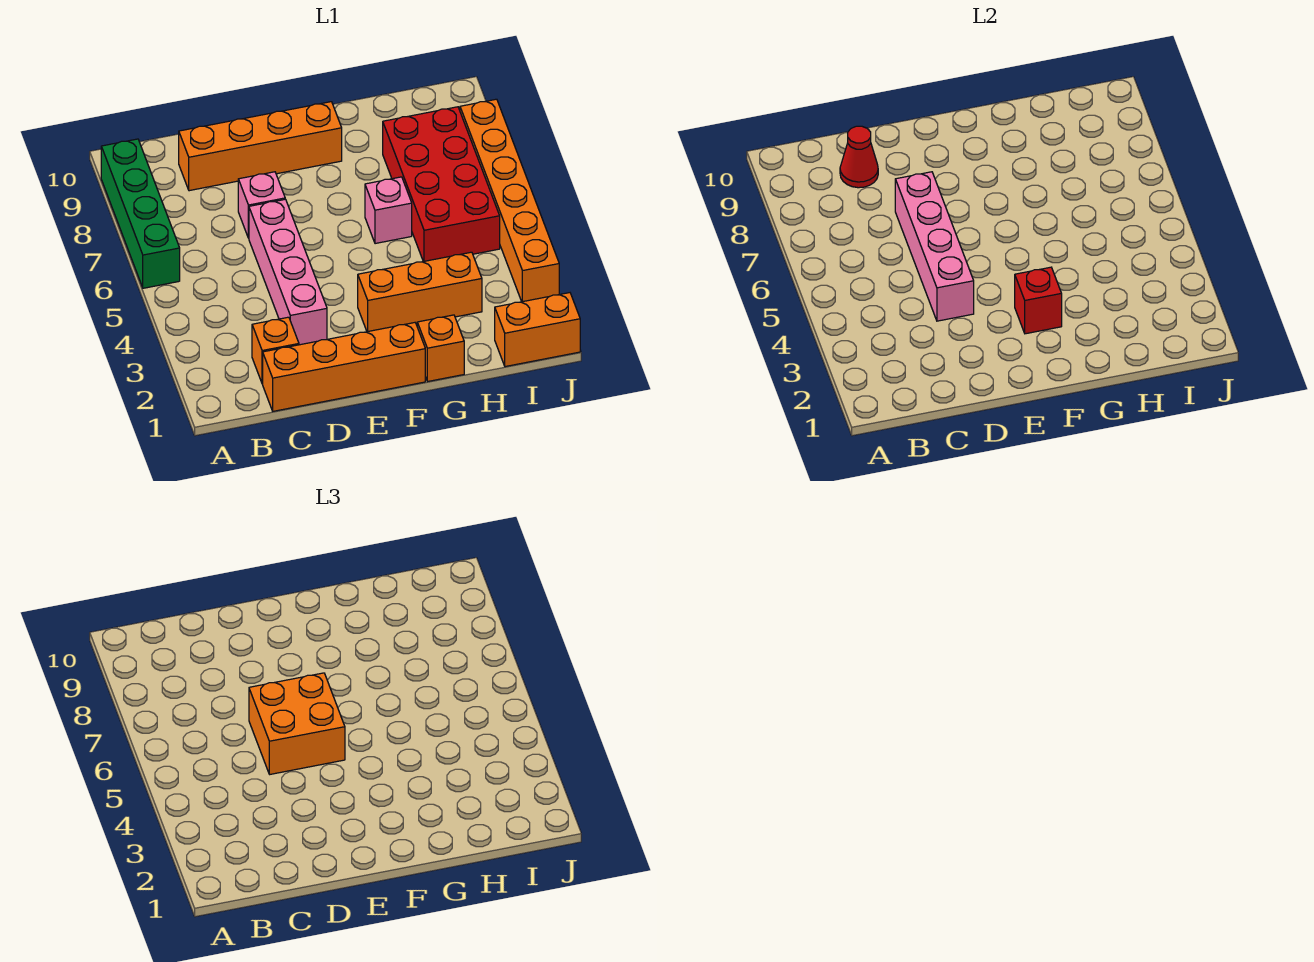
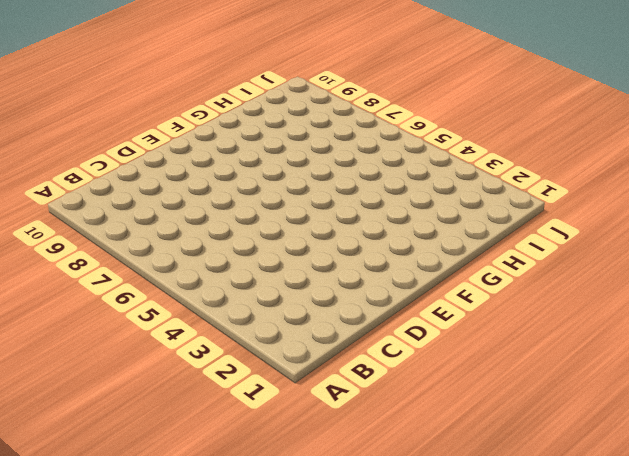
none -> green 1x4 brick [101,139,180,288]
none -> orange 1x4 brick [263,323,425,411]
none -> orange 1x1 brick [252,317,299,384]

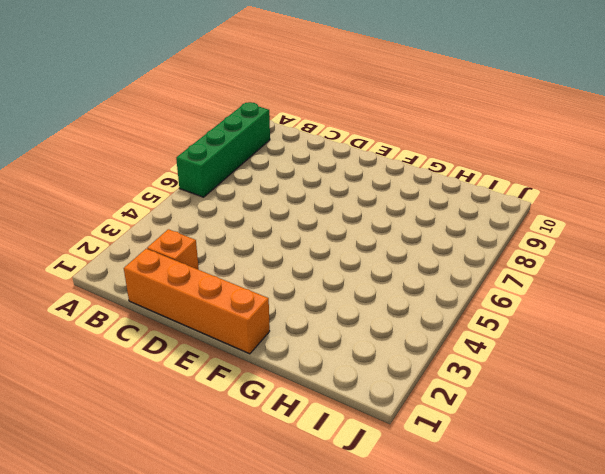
none -> orange 1x4 brick [179,102,342,191]
none -> pink 1x4 brick [249,199,327,345]
none -> pink 1x1 brick [238,172,285,238]

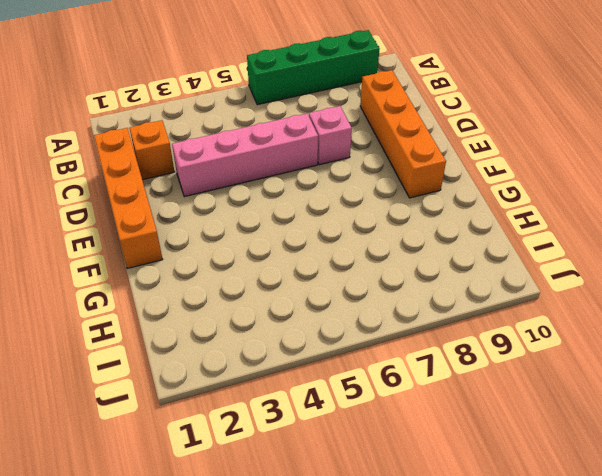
none -> orange 1x3 brick [358,252,482,332]
none -> orange 1x1 brick [417,315,464,381]
none -> pink 1x1 brick [365,177,412,244]

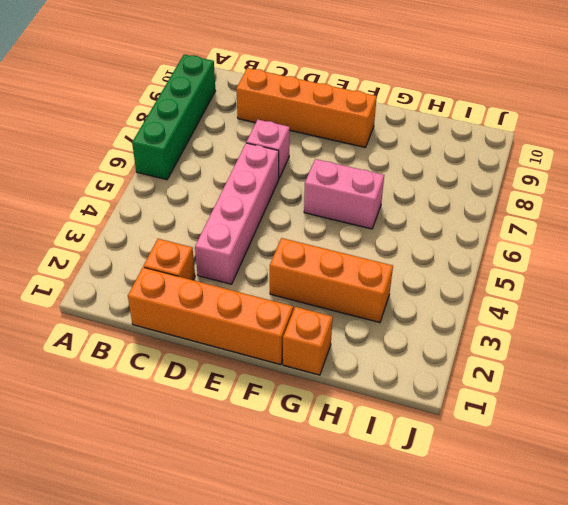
pink 1x2 brick [304,159,384,229] -> pink 1x1 brick [365,177,412,244]
none -> red 2x4 brick [383,107,500,262]
none -> orange 1x2 brick [495,293,580,367]
none -> orange 1x6 brick [460,99,559,302]

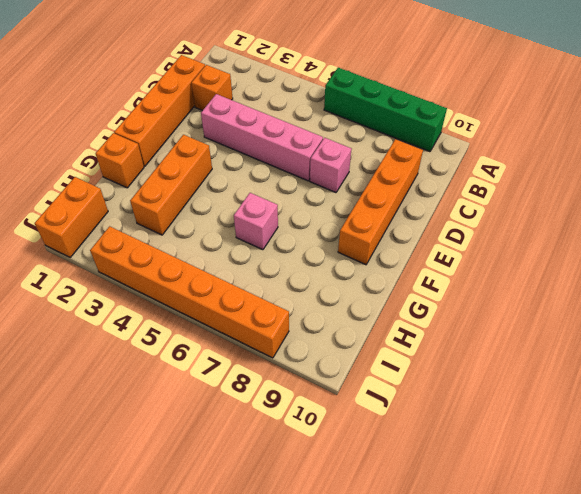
none -> red 2x4 brick [383,107,500,262]
none -> red 1x1 cone [840,126,878,188]
none -> pink 1x4 brick [895,172,974,321]

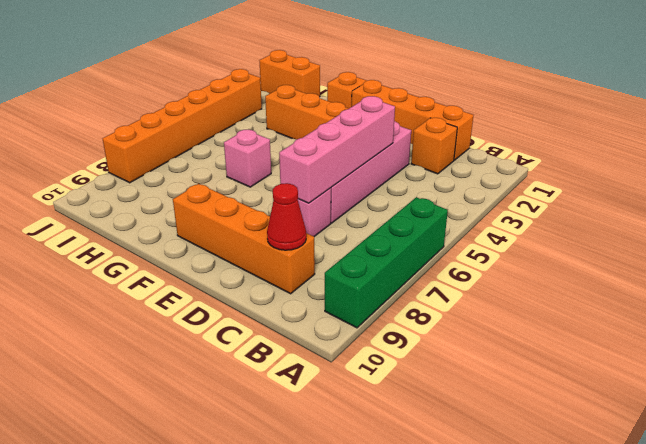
none -> red 2x4 brick [383,107,500,262]
none -> red 1x1 brick [1015,267,1062,334]
none -> orange 2x2 brick [249,673,345,774]

